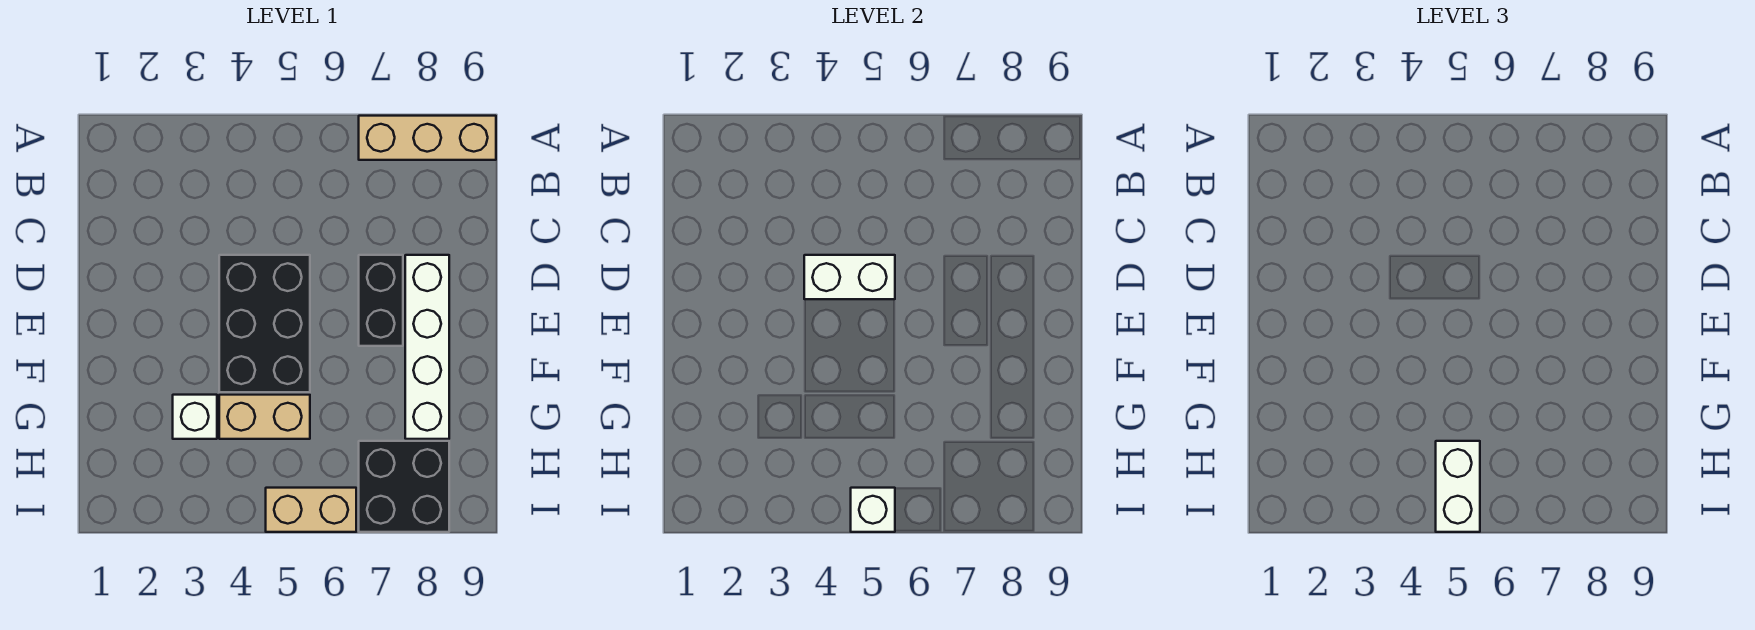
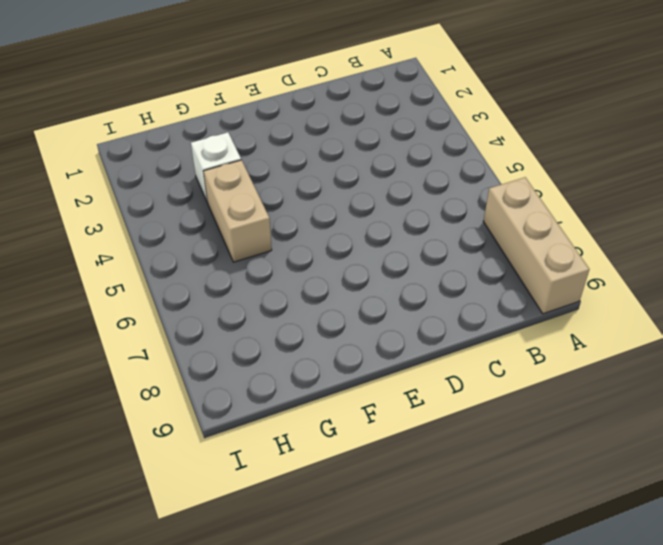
none -> black 2x3 brick [219,255,310,392]
none -> black 1x2 brick [359,255,403,346]

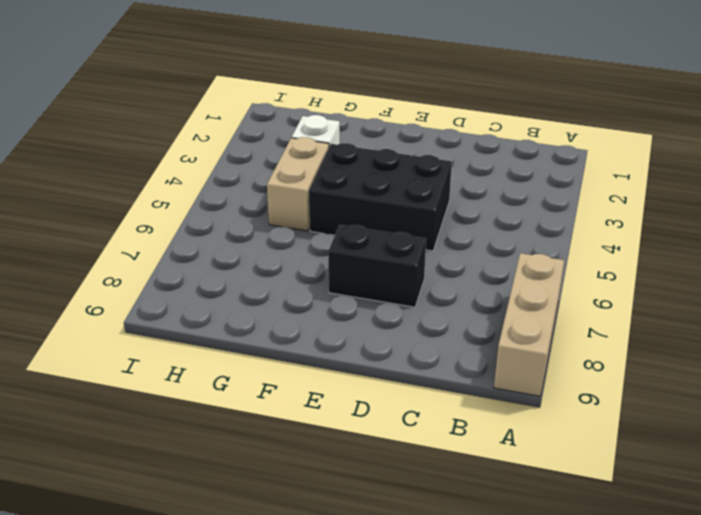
none -> white 1x4 brick [405,255,449,439]
none -> black 2x2 brick [359,441,449,532]

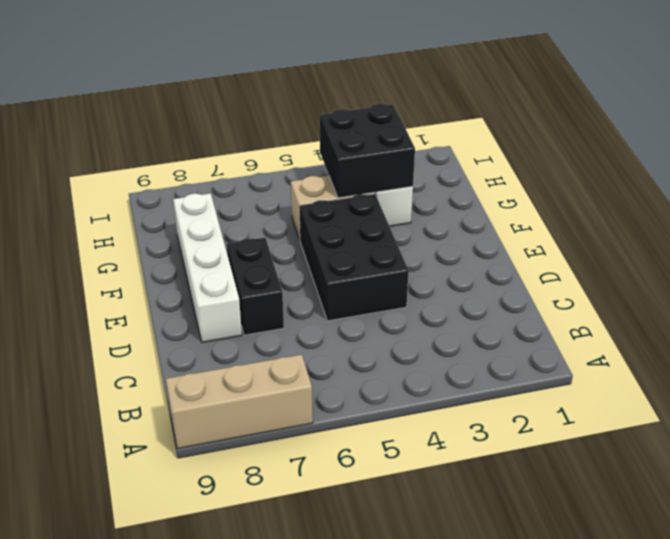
black 2x2 brick [320,104,415,198] -> black 2x2 brick moved to [359,441,449,532]
none -> tan 1x2 brick [266,488,356,532]
none -> white 1x2 brick [804,255,895,299]

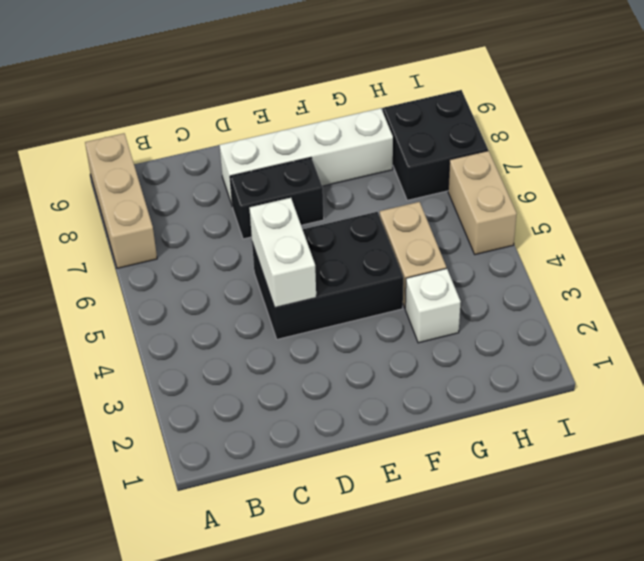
none -> white 1x1 brick [851,488,895,532]
none -> white 1x2 brick [1436,441,1480,532]

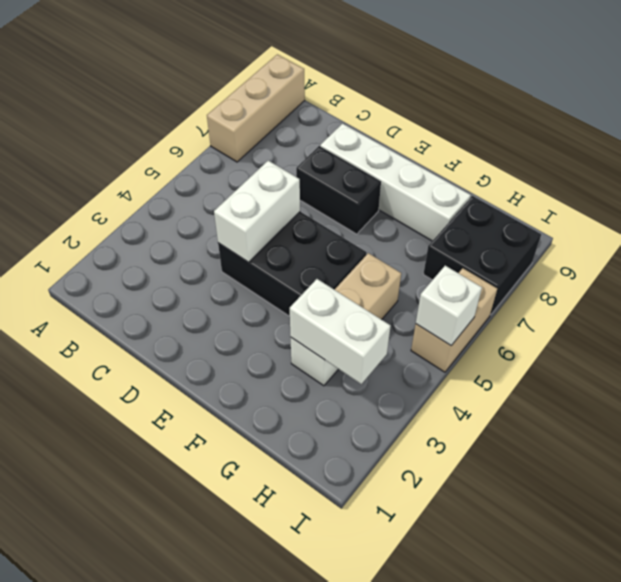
white 1x2 brick [290,279,391,384] -> white 1x2 brick moved to [1436,441,1480,532]

